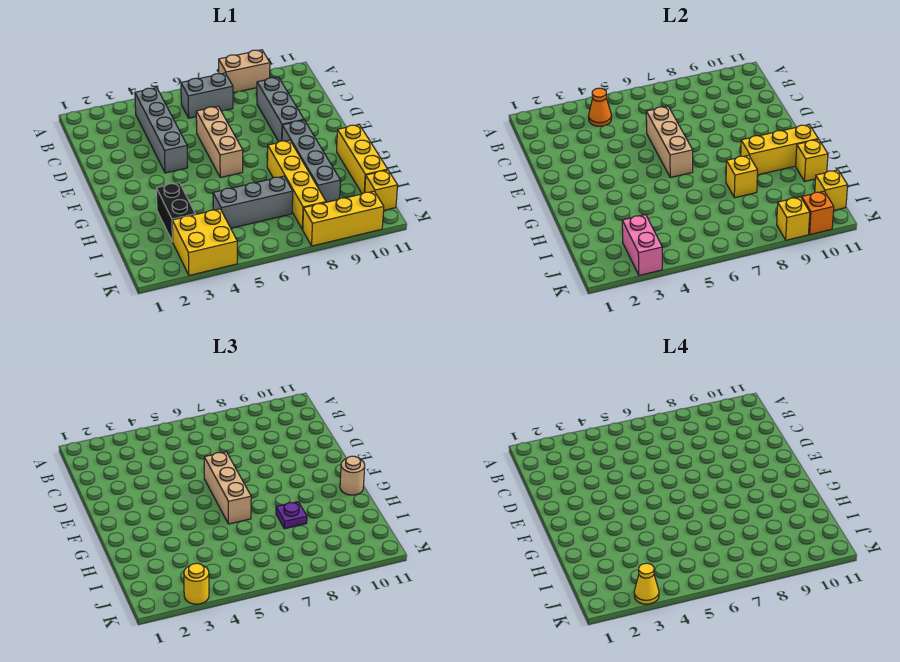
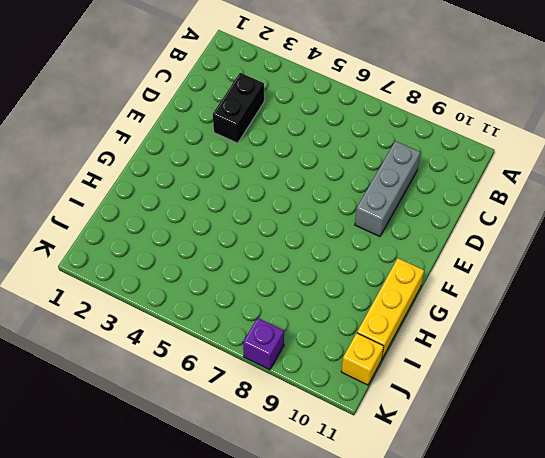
black 1x2 brick [213,73,264,143] -> black 1x2 brick moved to [156,183,195,242]
purple 1x1 brick [243,318,284,370] -> yellow 1x3 brick [302,191,384,246]
none -> tan 1x2 brick [219,50,270,93]
none -> grey 1x4 brick [135,88,188,173]
none -> grey 1x2 brick [181,73,233,118]

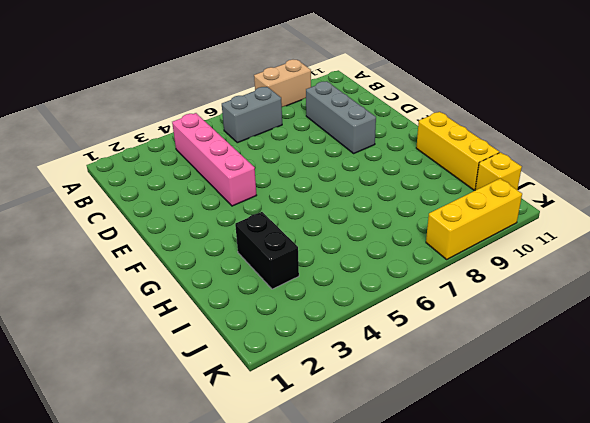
pink 1x4 brick [172,113,257,206] -> grey 1x4 brick [135,88,188,173]
none -> tan 1x3 brick [196,106,243,177]
none -> grey 1x4 brick [282,120,341,202]
none -> yellow 1x4 brick [267,140,326,229]

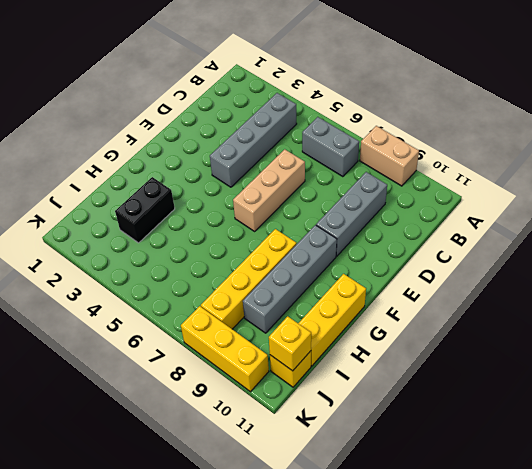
none -> grey 1x3 brick [213,176,293,228]
none -> yellow 2x2 brick [172,209,237,275]
none -> orange 1x1 cone [589,88,612,126]

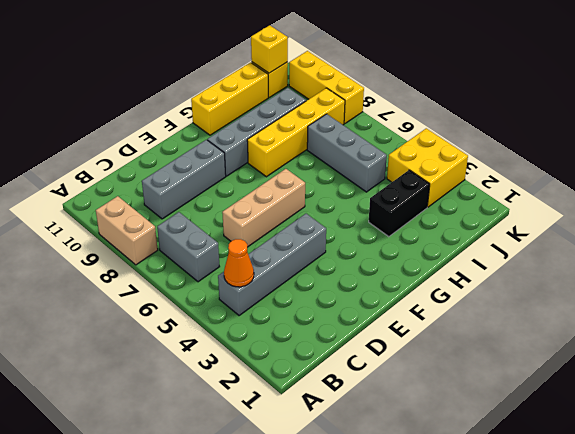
none -> tan 1x3 brick [646,106,693,177]
none -> yellow 1x3 brick [741,125,818,175]
none -> yellow 1x1 brick [726,155,758,198]

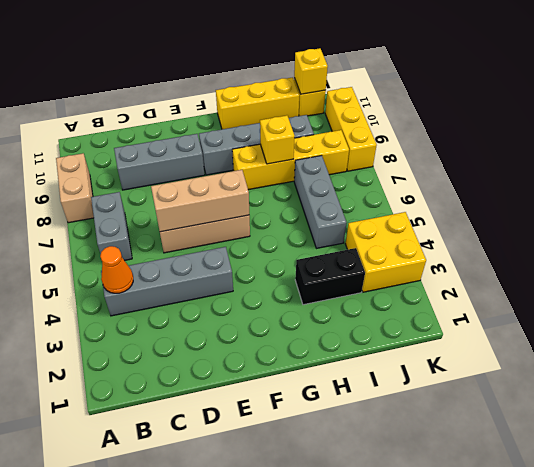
none -> yellow 1x3 brick [741,125,818,175]
none -> yellow 1x1 brick [796,139,828,181]
none -> pink 1x2 brick [622,215,662,275]

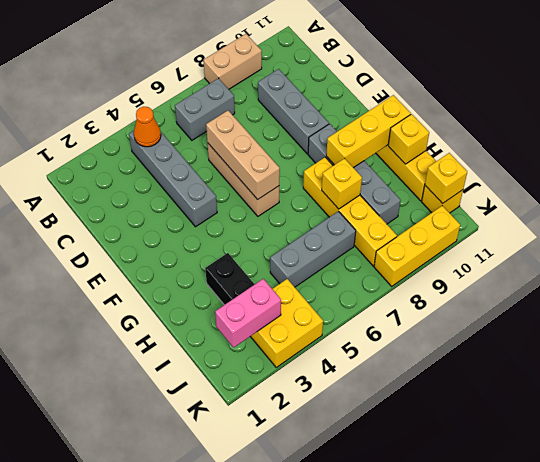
pink 1x2 brick [215,279,281,347] -> pink 1x2 brick turned to [622,215,662,275]
none -> yellow 1x1 brick [777,197,810,240]
none -> orange 1x1 brick [802,191,834,234]
none -> tan 1x3 brick [204,452,251,524]

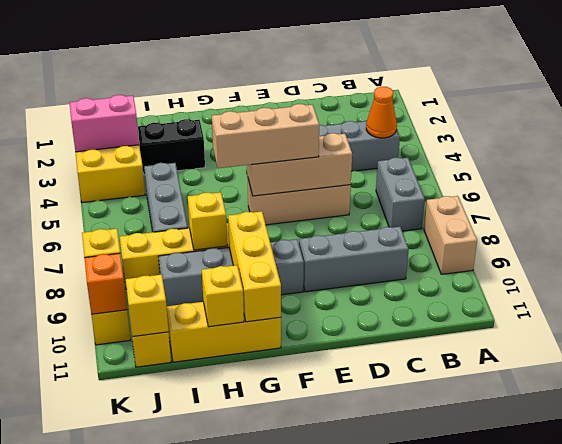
none -> tan 1x1 round brick [340,456,365,495]
none -> purple 1x1 plate [276,502,307,529]
none -> yellow 1x1 round brick [184,563,209,604]

